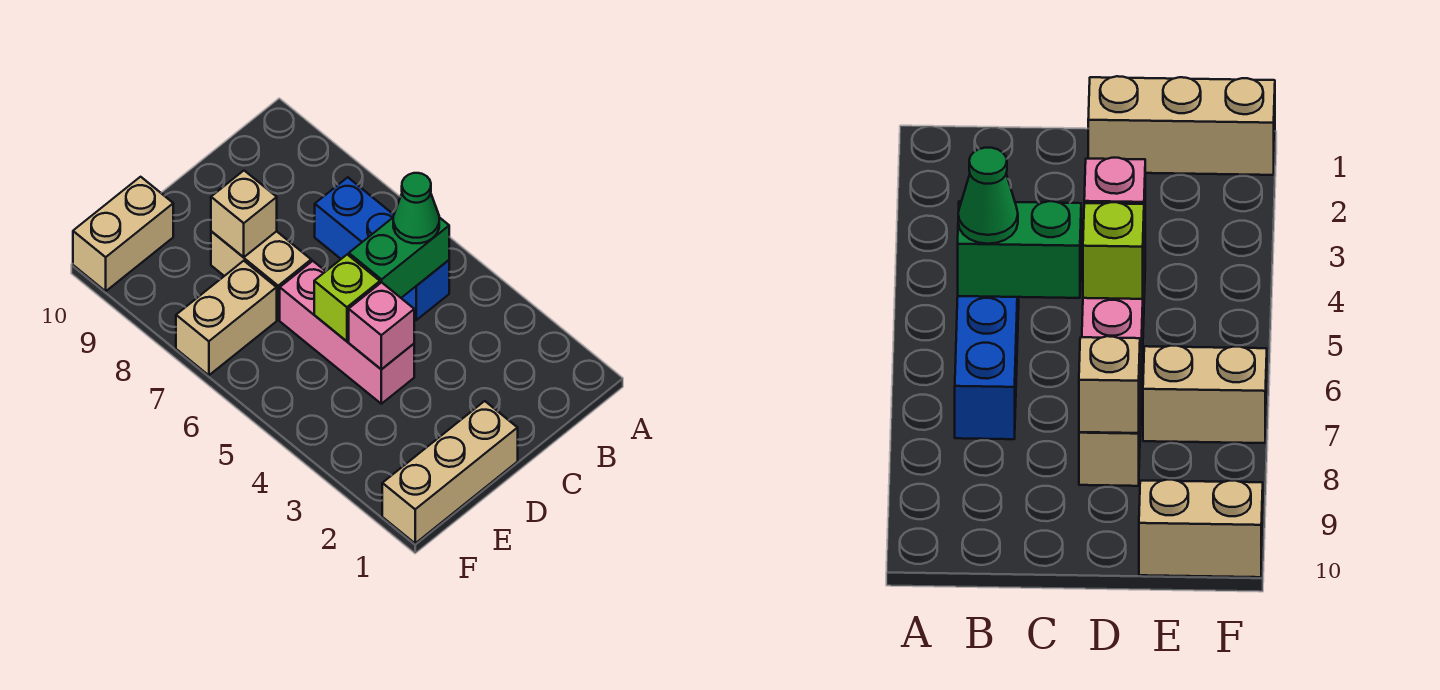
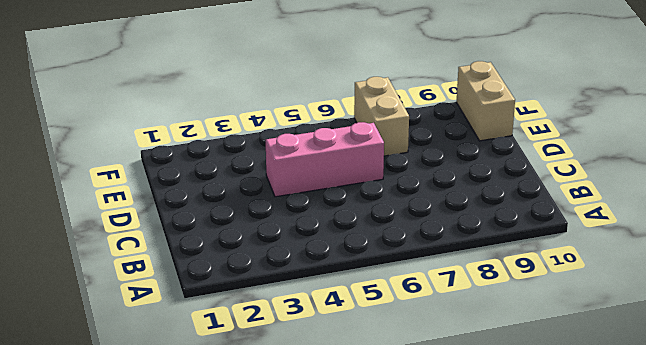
none -> blue 1x3 brick [315,177,449,320]
none -> tan 1x3 brick [382,401,518,543]

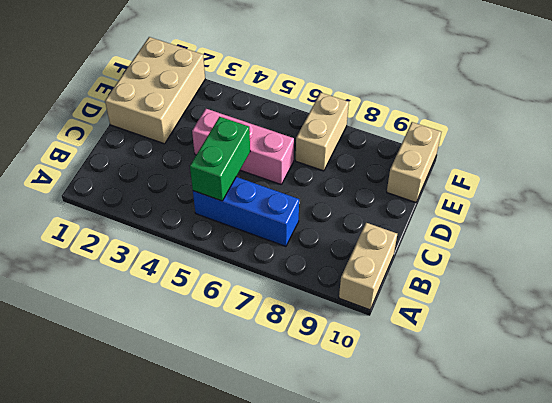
tan 1x2 brick [339,223,397,310] -> tan 1x2 brick turned to [211,231,311,320]
tan 2x3 brick [105,37,205,144] -> tan 1x3 brick [382,401,518,543]
none -> pink 1x1 brick [349,282,414,369]
none -> lime 1x1 brick [314,254,380,341]

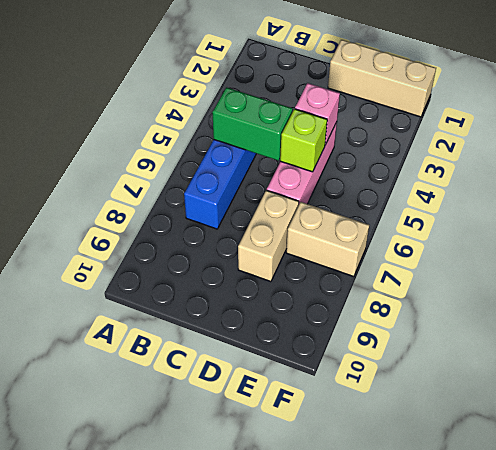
none -> tan 1x2 brick [73,177,173,291]
none -> tan 1x1 brick [211,171,277,257]

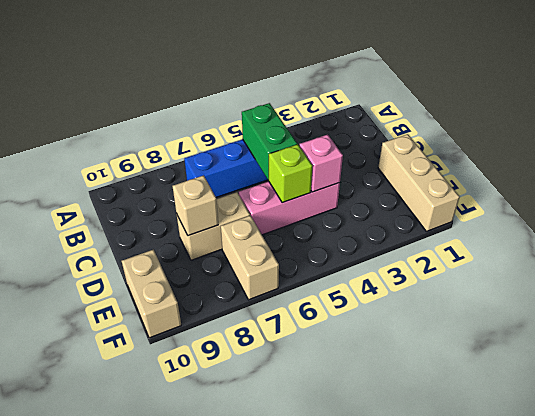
none -> green 1x1 cone [393,173,439,243]

